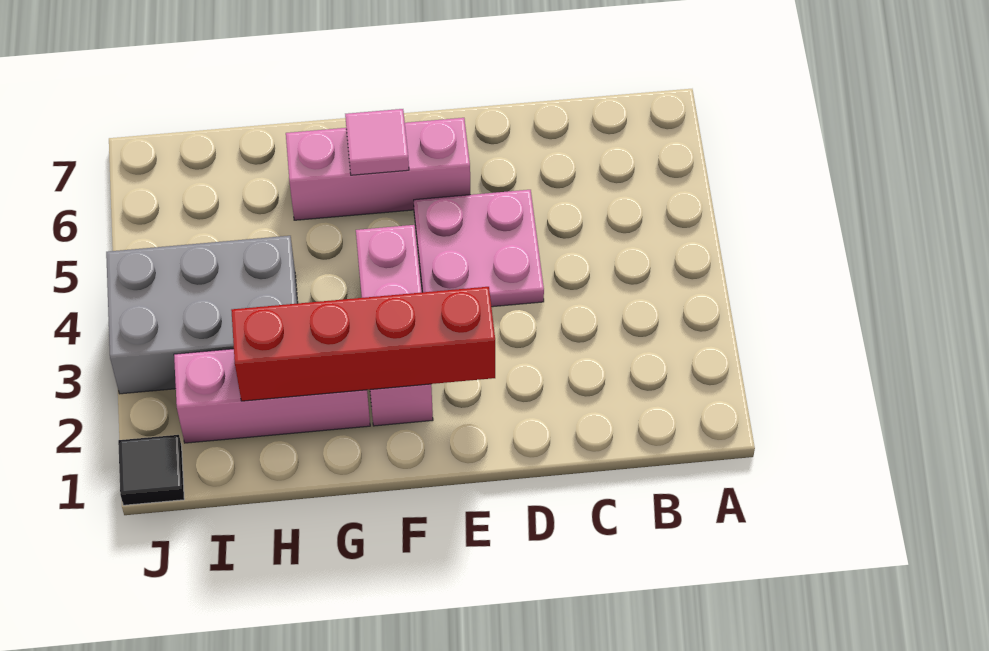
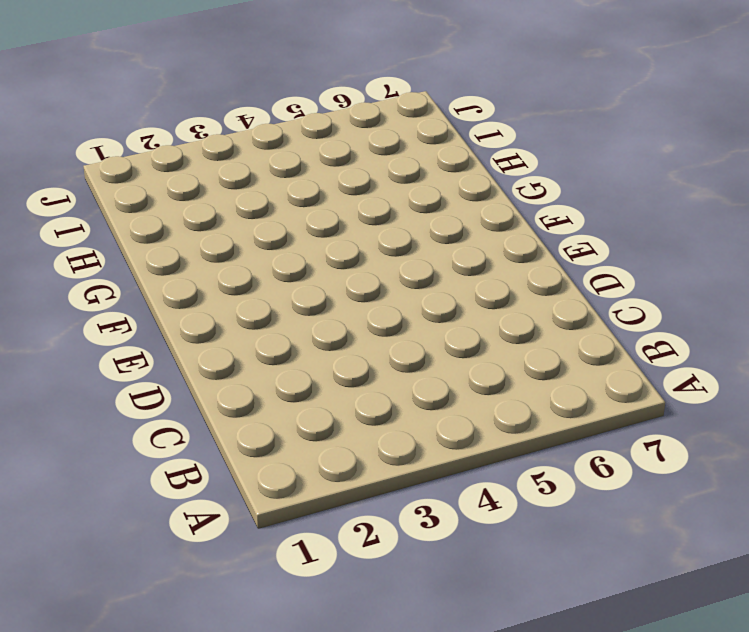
none -> pink 2x2 plate [414,190,544,307]
none -> pink 1x3 brick [286,118,470,220]

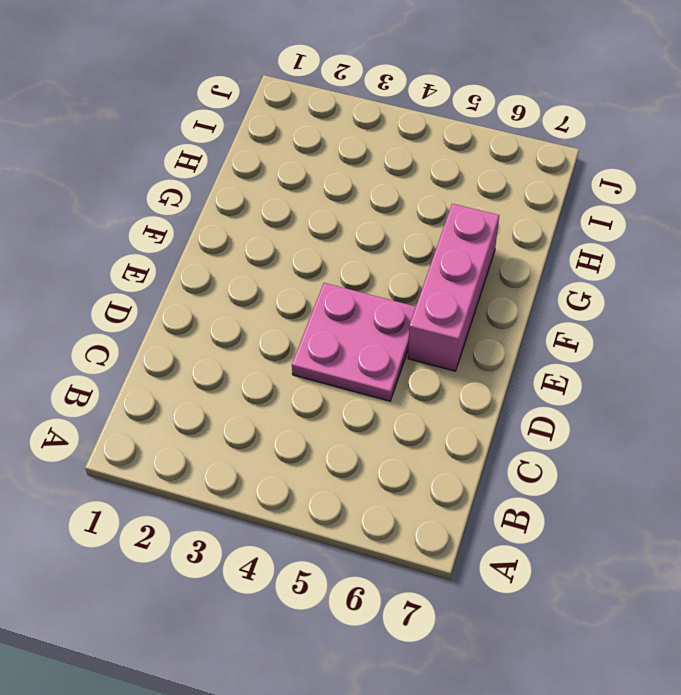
none -> pink 1x3 brick [356,225,433,426]
none -> pink 1x3 brick [174,349,370,443]

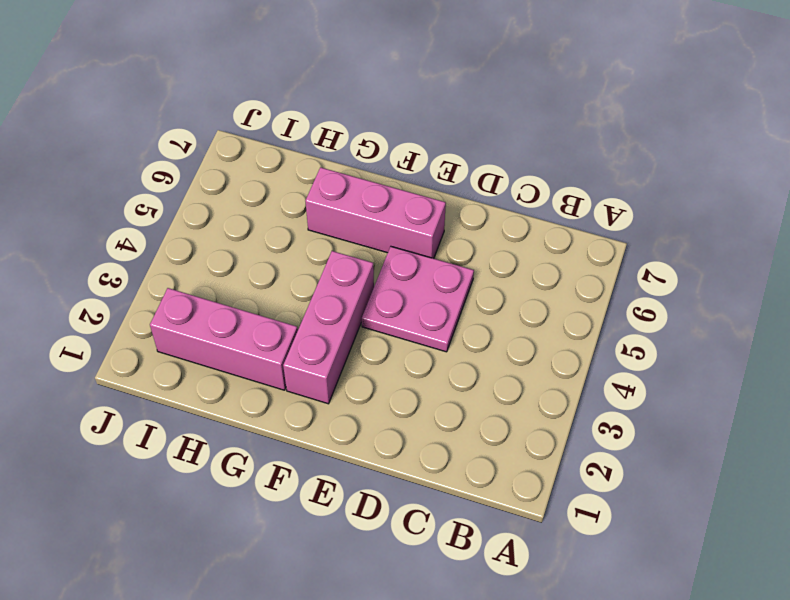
none -> grey 2x3 brick [106,236,298,394]
none -> black 1x1 tile [118,435,184,505]

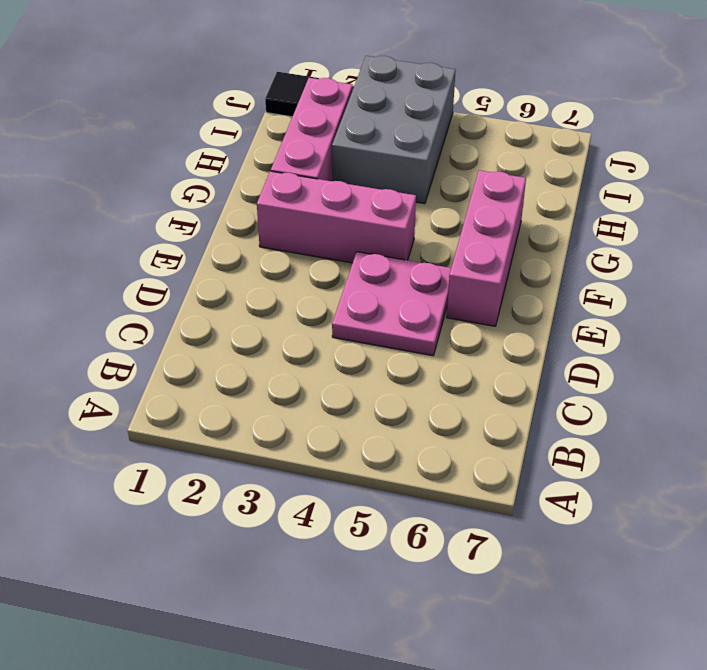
none -> red 1x4 brick [231,287,495,401]
none -> pink 1x1 tile [345,109,409,175]

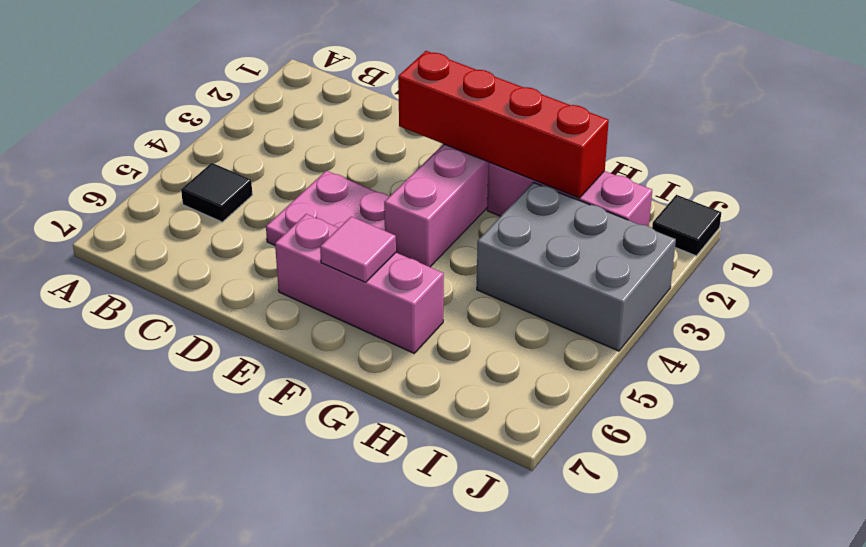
black 1x1 tile [181,163,252,222] -> none

